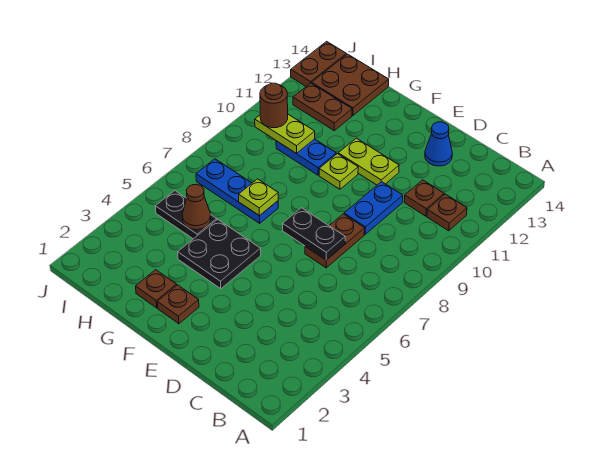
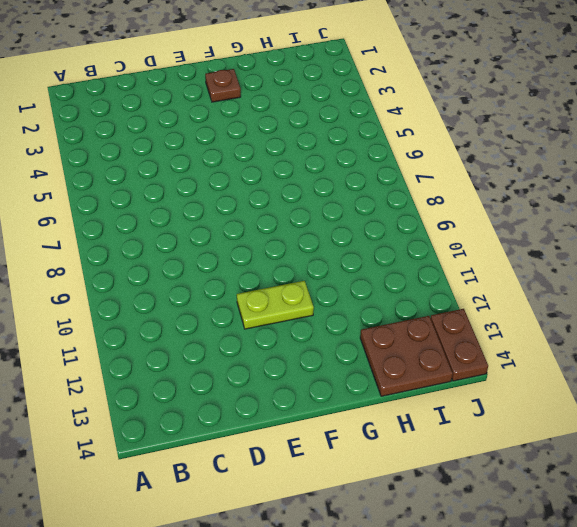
none -> brown 1x1 plate [427,194,467,231]
none -> brown 1x1 plate [404,180,444,216]
none -> brown 1x2 plate [305,214,365,268]

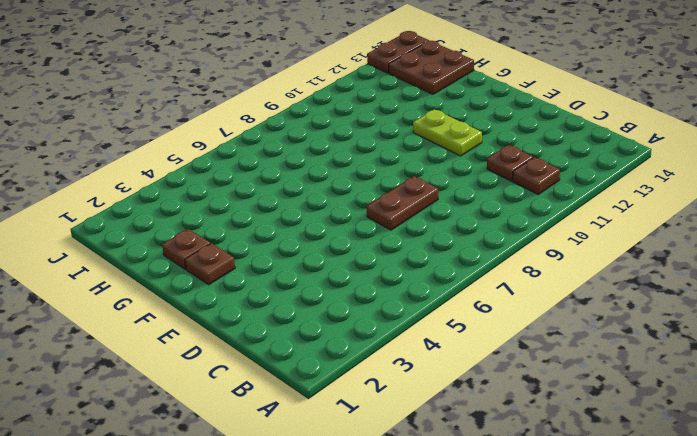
none -> blue 1x2 plate [344,182,403,234]
none -> blue 1x1 cone [425,122,452,166]
none -> black 2x2 plate [178,219,261,289]

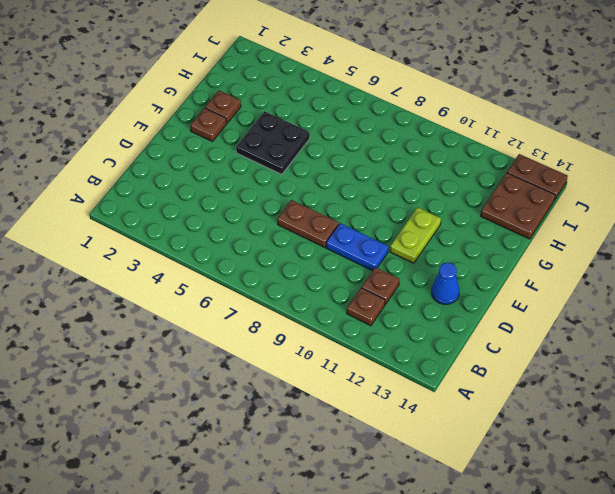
none -> lime 1x1 plate [319,154,358,189]
none -> blue 1x3 plate [196,159,278,223]
none -> blue 1x2 plate [276,139,336,175]

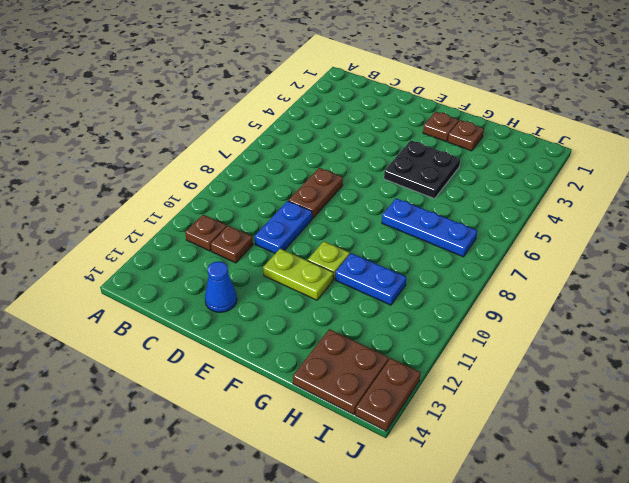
none -> black 1x2 plate [155,191,217,239]
none -> brown 1x2 plate [293,83,352,130]
none -> black 1x2 plate [283,208,345,260]

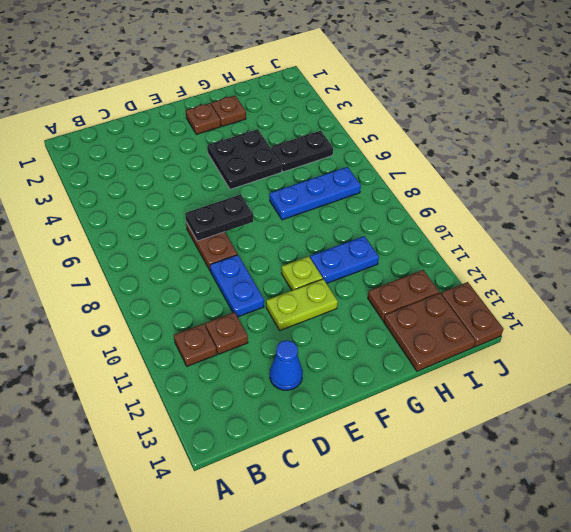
none -> lime 1x1 plate [239,179,278,216]
none -> brown 1x1 cone [182,184,211,230]
none -> lime 1x2 plate [255,114,315,154]

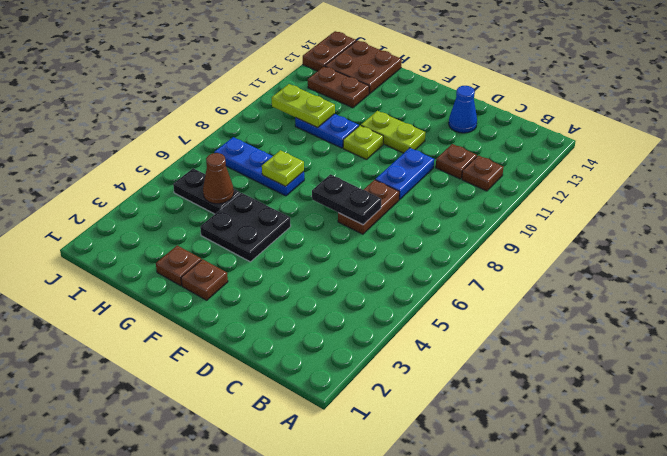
none -> brown 1x1 round brick [260,83,288,128]

